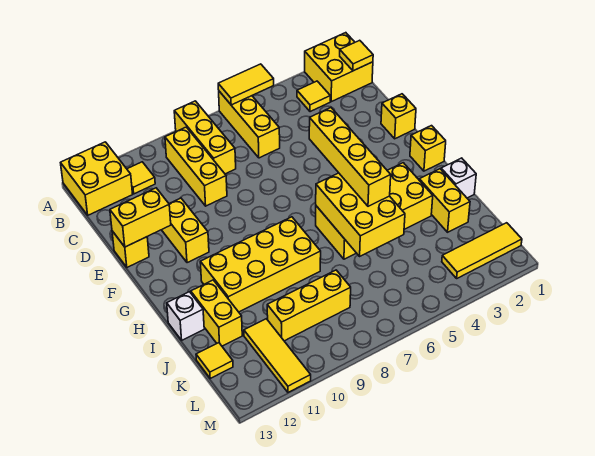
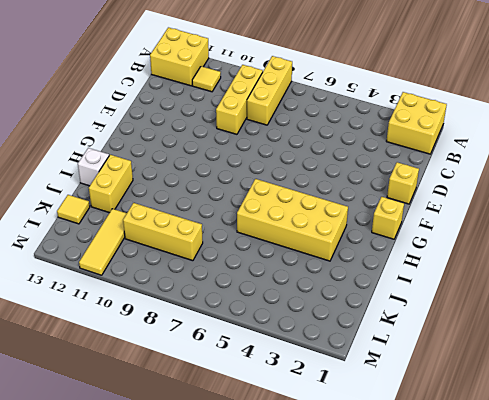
none -> yellow 1x3 brick [219,91,280,158]
none -> yellow 1x1 tile [297,81,330,112]
none -> yellow 1x2 brick [162,198,209,263]

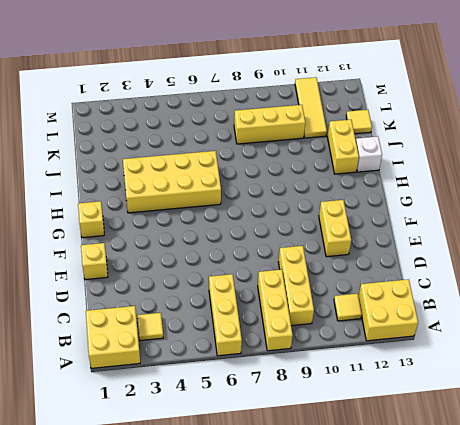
none -> yellow 1x1 brick [112,231,149,267]
none -> yellow 2x4 brick [200,217,321,312]
none -> white 1x1 brick [441,158,476,198]

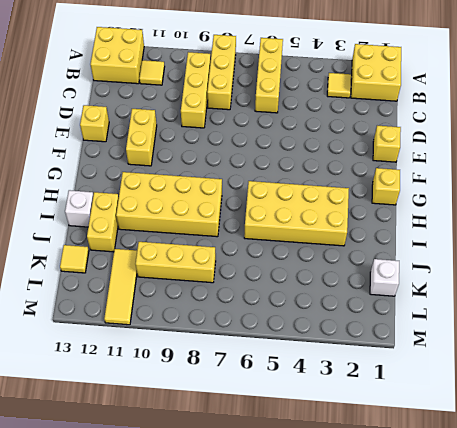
white 1x1 brick [370,259,399,296] -> white 1x1 brick moved to [441,158,476,198]
none -> yellow 1x2 brick [419,169,470,232]
none -> yellow 1x3 tile [442,223,522,278]
none -> yellow 1x2 tile [218,64,274,105]

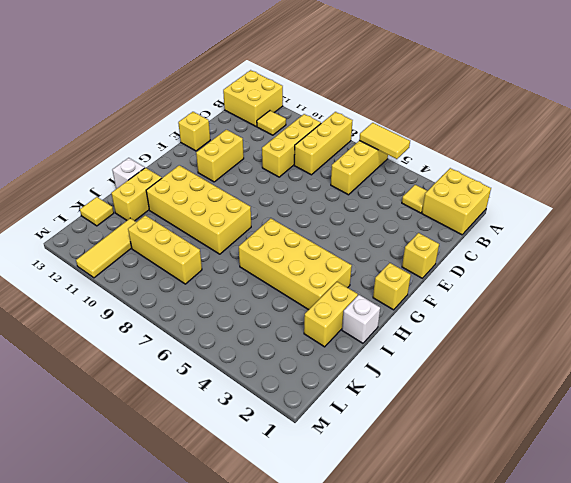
none -> yellow 1x3 tile [442,223,522,278]
none -> yellow 1x1 tile [340,40,373,71]
none -> yellow 1x2 brick [110,188,171,247]

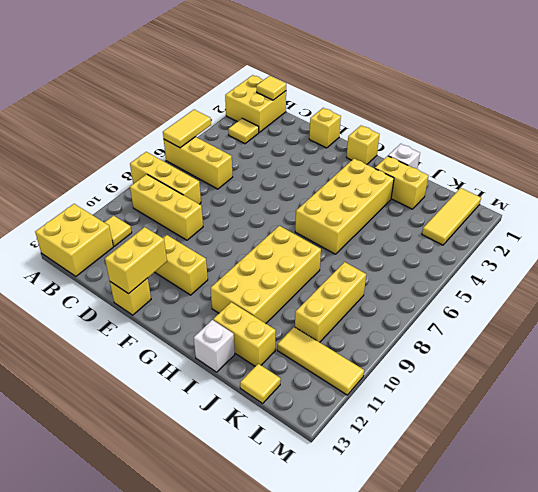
none -> yellow 2x3 brick [316,173,405,256]
none -> yellow 1x4 brick [309,108,391,206]

